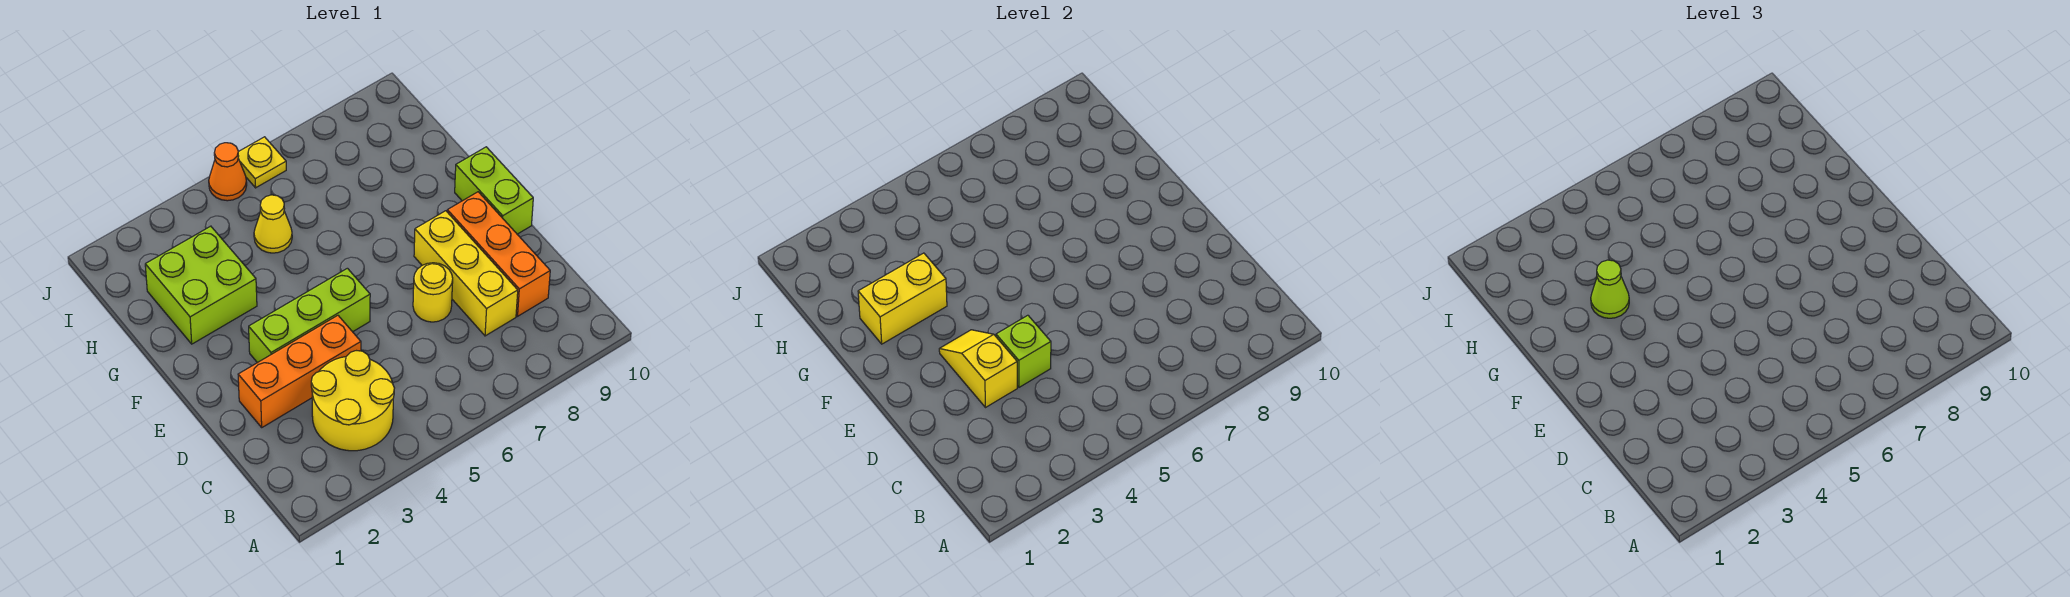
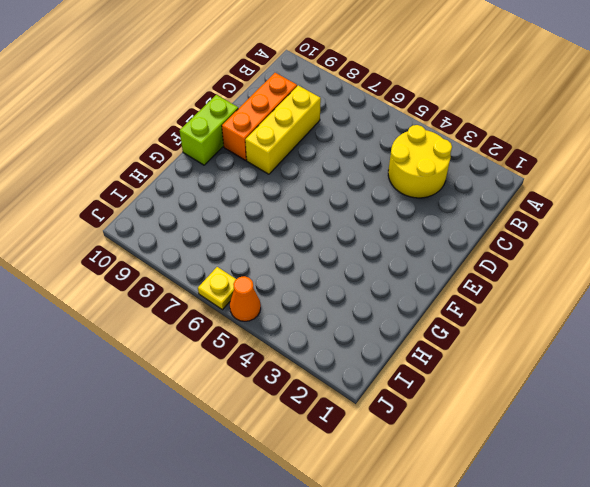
none -> orange 1x3 brick [238,315,361,427]
none -> yellow 1x1 round brick [413,263,453,322]
none -> lime 1x3 brick [249,268,370,363]

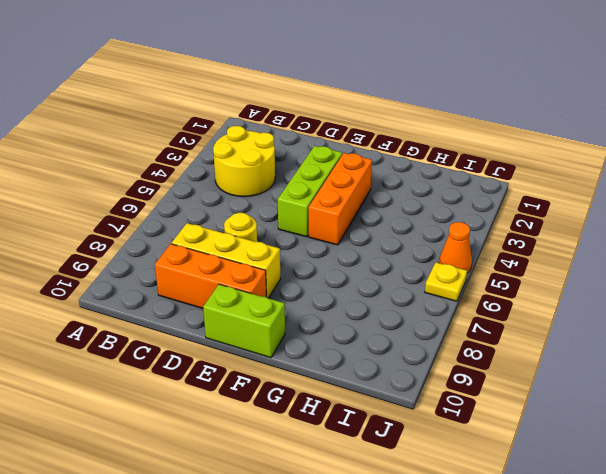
orange 1x3 brick [309,153,372,245] -> orange 1x3 brick moved to [238,315,361,427]
none -> lime 2x2 brick [145,226,257,344]
none -> yellow 1x1 cone [254,195,292,253]
none -> yellow 1x2 slope [939,330,1017,408]

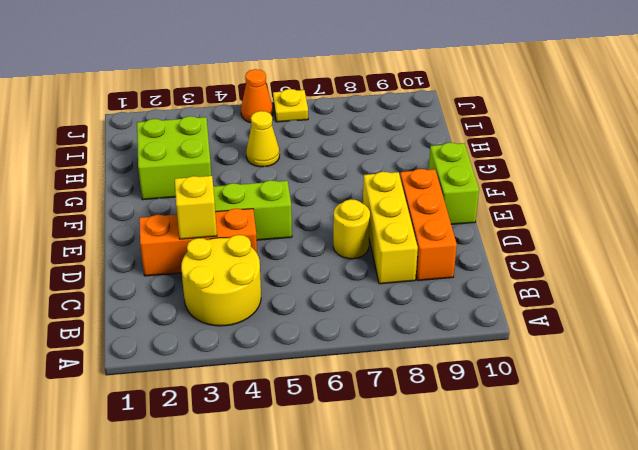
none -> lime 1x1 brick [996,315,1051,387]
none -> yellow 1x2 brick [858,253,947,344]
none -> lime 1x1 cone [1591,260,1629,318]

